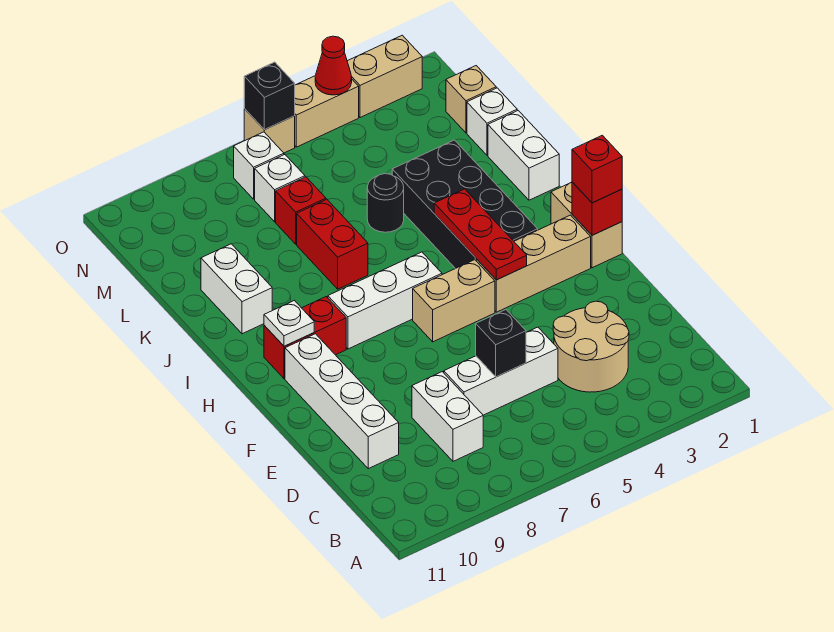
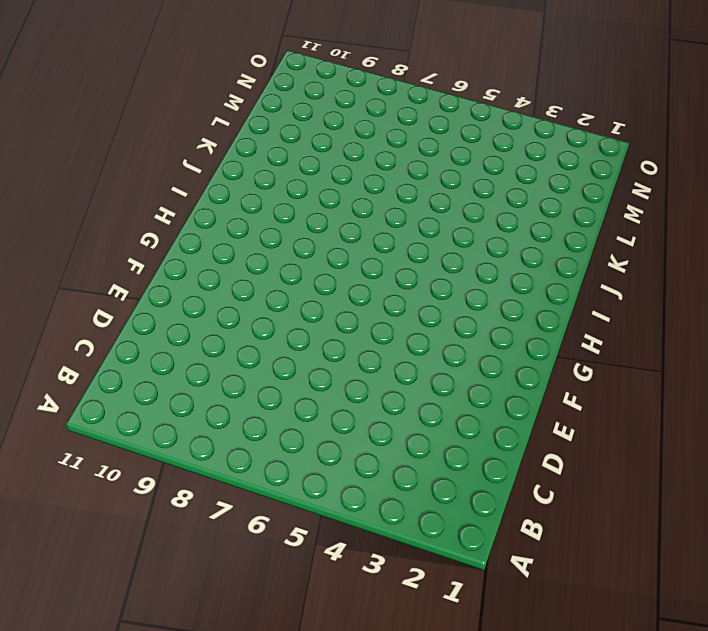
none -> tan 2x2 round brick [553,301,629,392]
none -> white 1x2 brick [412,372,483,461]
none -> white 1x3 brick [444,327,558,415]

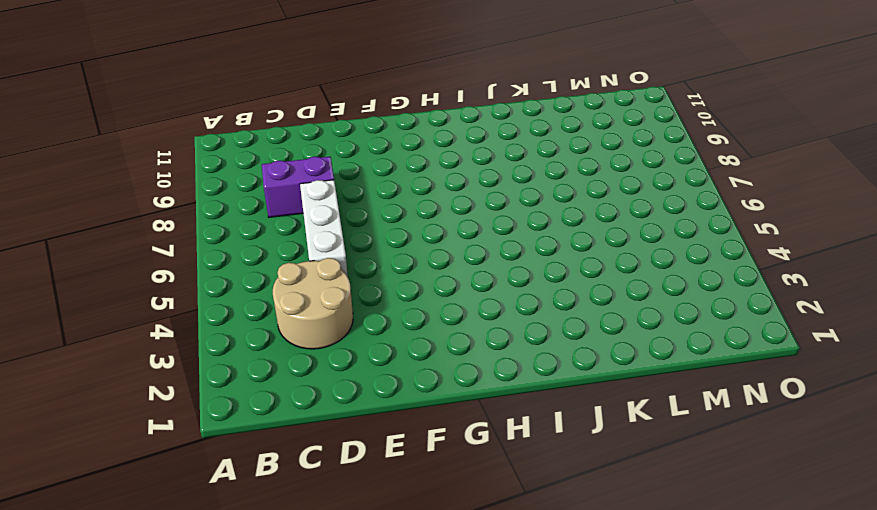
purple 1x2 brick [262,157,334,217] -> white 1x2 brick [412,372,483,461]
none -> white 1x4 brick [285,334,399,469]
none -> tan 1x2 brick [551,182,622,268]
none -> tan 1x3 brick [476,215,591,312]

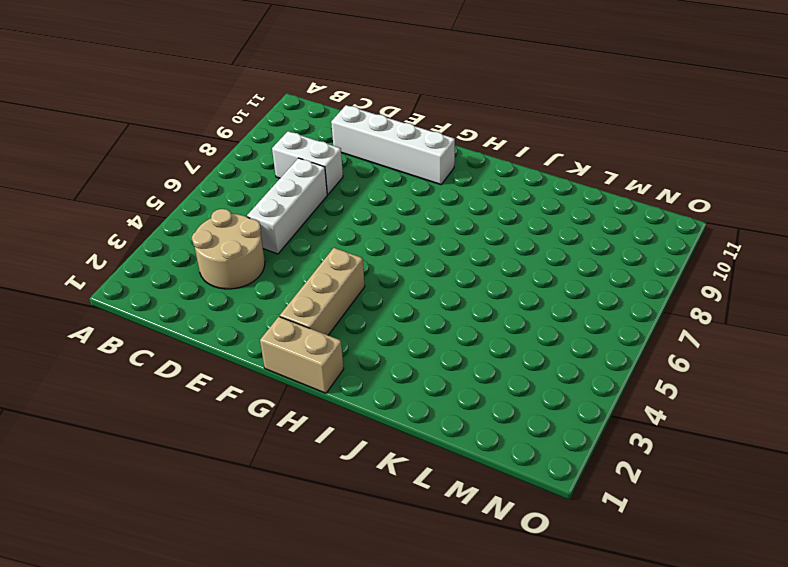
none -> tan 1x2 brick [413,260,495,342]
none -> black 2x4 brick [392,140,538,269]
none -> white 1x3 brick [328,252,442,349]

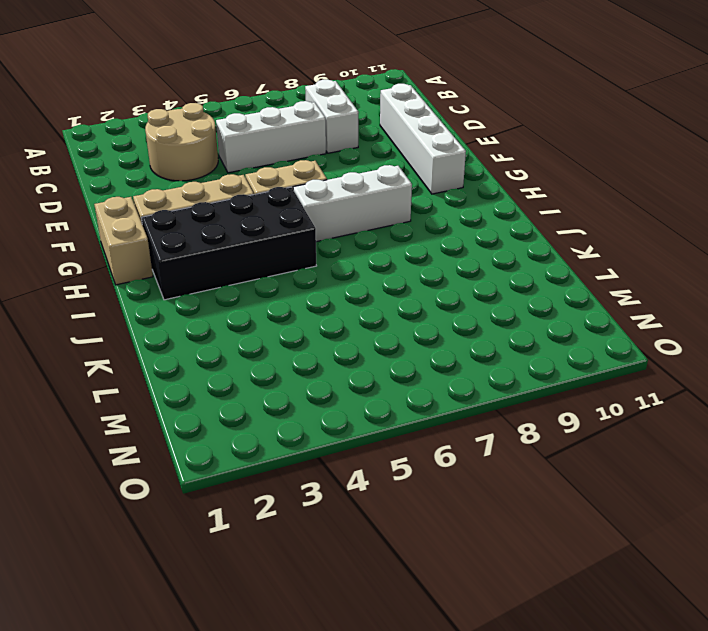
black 2x4 brick [141,187,316,300] -> black 2x4 brick turned to [392,140,538,269]
none -> red 1x2 brick [264,297,346,379]
none -> white 1x2 brick [488,111,559,200]
none -> red 1x2 brick [297,200,368,289]

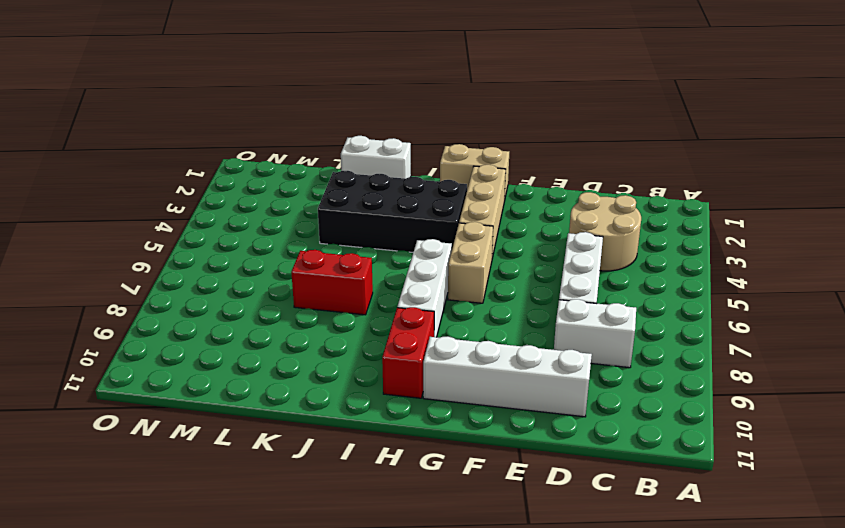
none -> white 1x2 brick [201,244,272,334]
none -> black 1x1 round brick [367,174,404,232]
none -> white 1x1 brick [467,88,517,155]

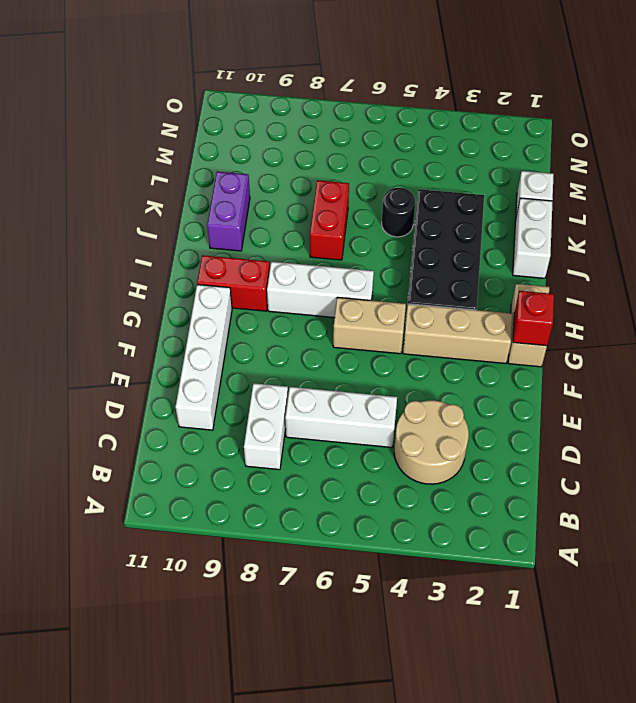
purple 1x2 brick [207,172,250,251] -> white 1x2 brick [201,244,272,334]
none -> red 1x1 brick [276,177,326,244]
none -> tan 1x1 brick [446,66,496,133]
none -> white 1x1 brick [255,155,305,222]

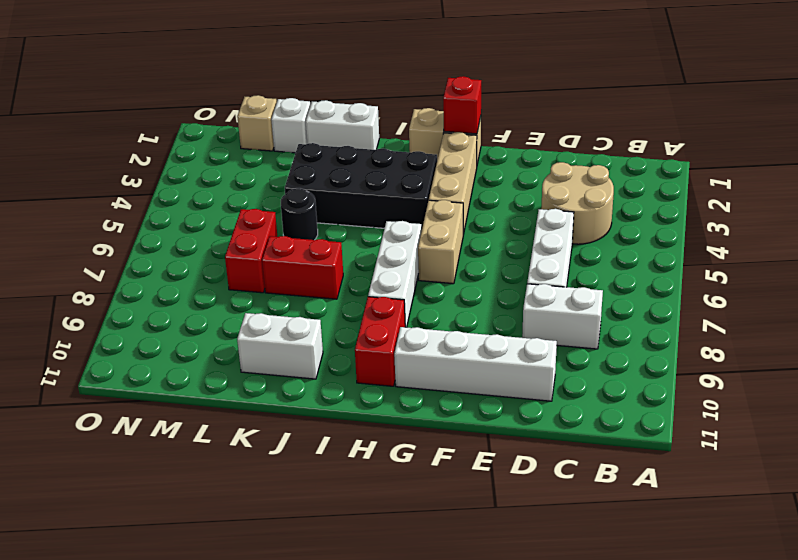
red 1x2 brick [225,209,277,293] -> red 1x1 brick [276,177,326,244]
none -> white 1x1 brick [255,155,305,222]
none -> white 1x1 brick [234,132,284,199]
none -> tan 1x2 brick [347,35,422,118]

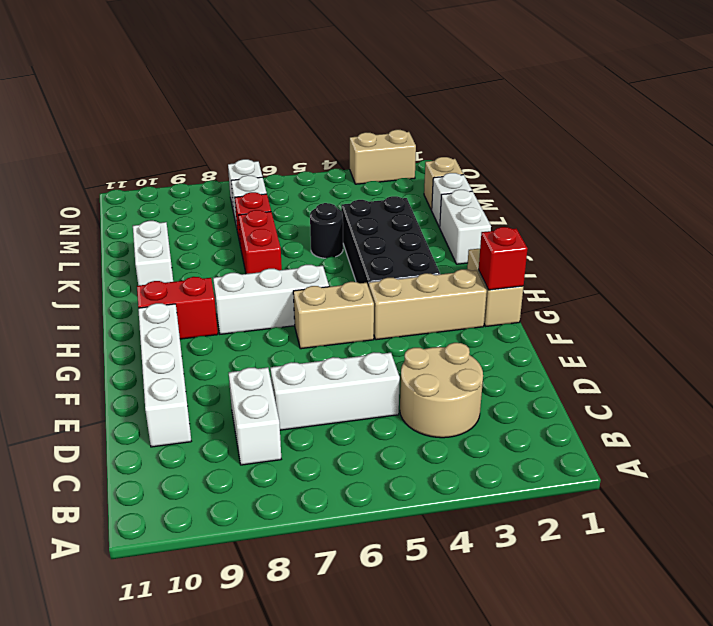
none -> tan 1x2 brick [295,76,359,147]
none -> tan 1x1 brick [244,109,295,153]
none -> black 1x1 brick [476,310,526,377]

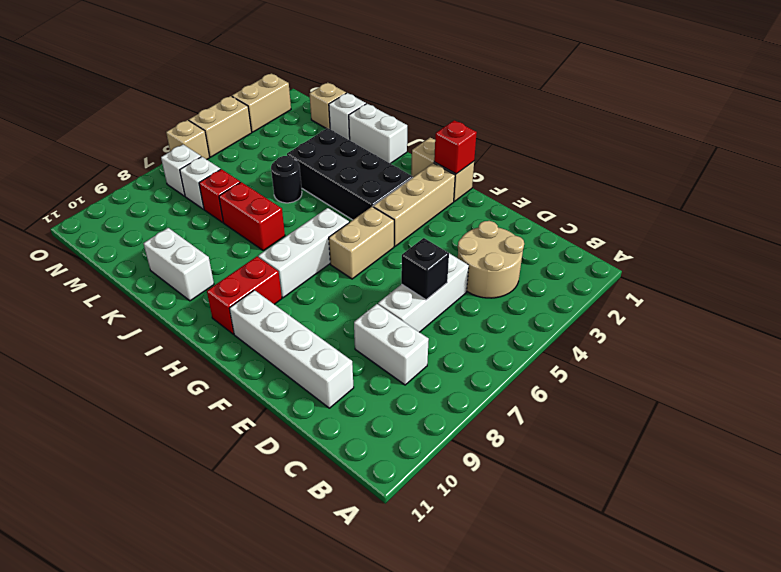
none -> red 1x3 plate [434,189,527,280]
none -> white 1x1 plate [264,300,314,346]
none -> red 1x1 cone [315,36,352,95]

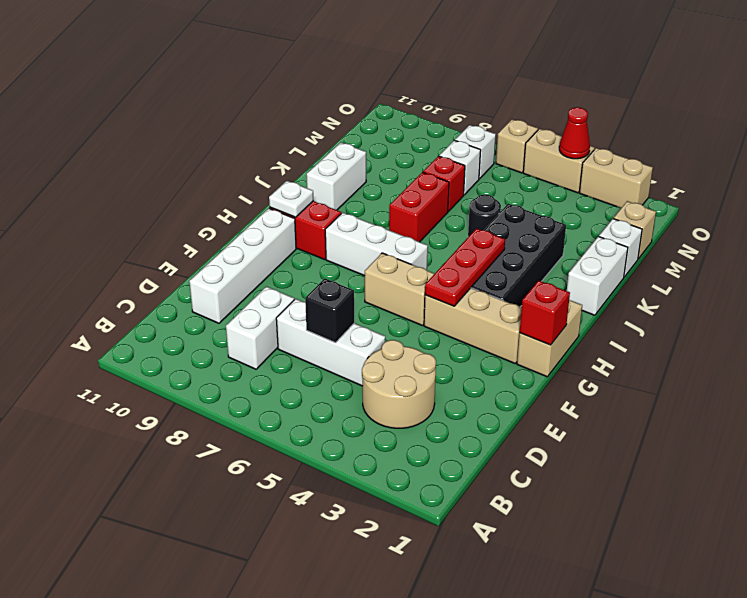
none -> black 1x1 brick [244,62,295,130]
none -> red 1x1 brick [572,135,622,203]

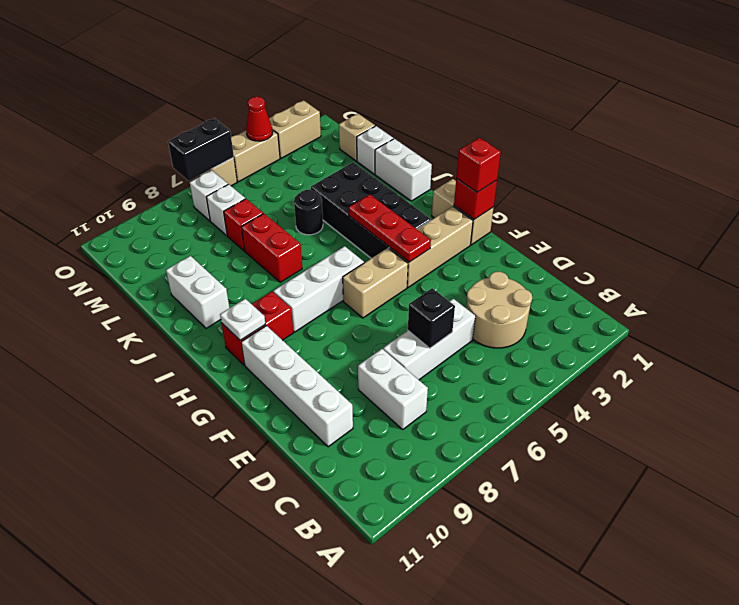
black 1x2 brick [168,118,234,181] -> black 1x1 brick [244,62,295,130]

